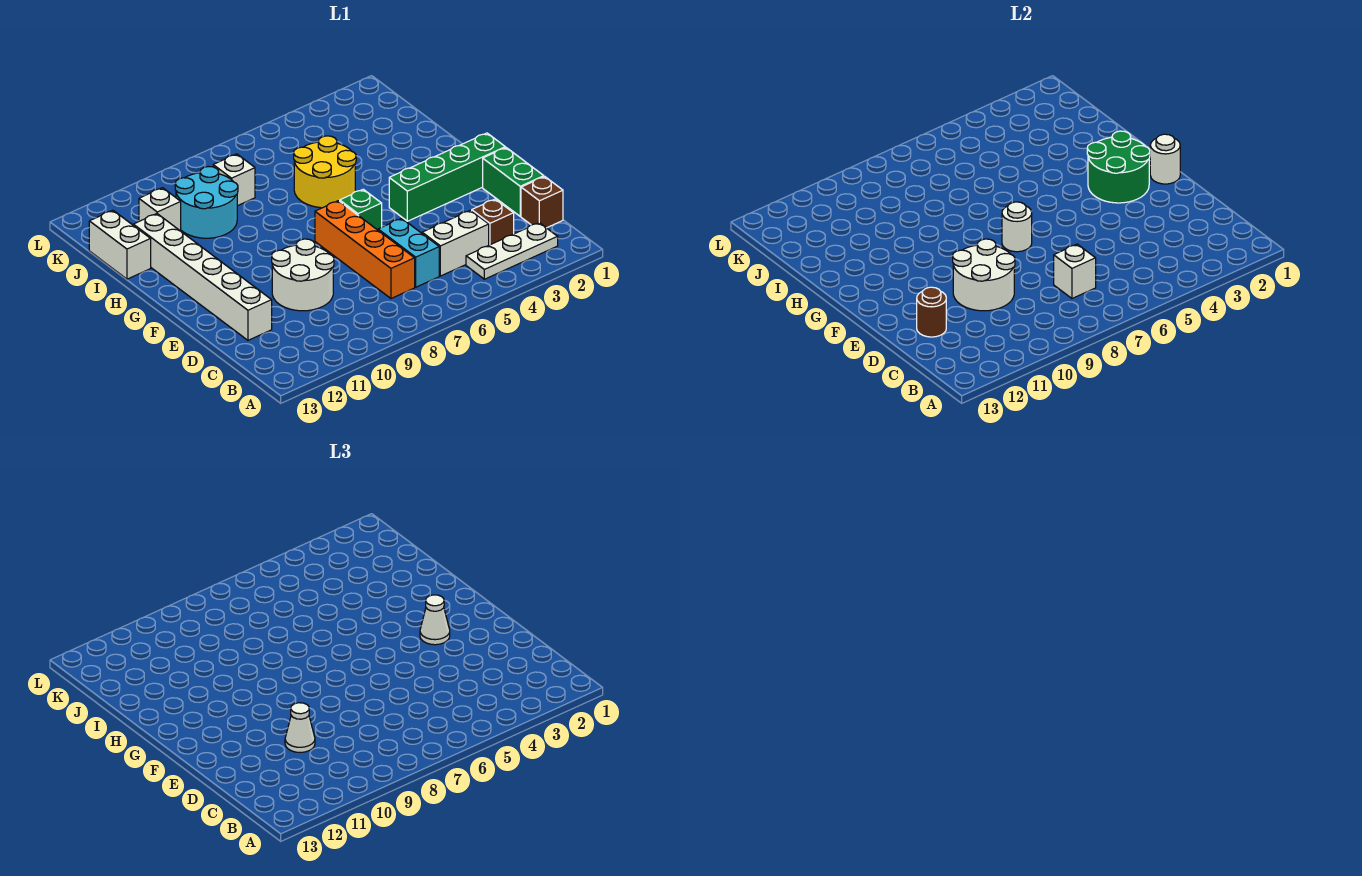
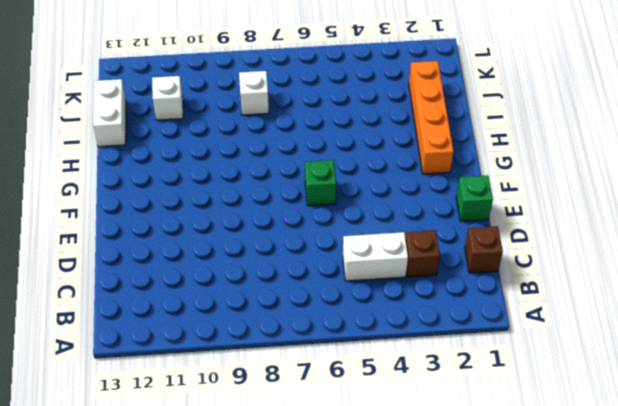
green 1x1 brick [456,175,493,221] -> green 1x2 brick [483,148,544,216]
orange 1x4 brick [409,61,454,174] -> orange 1x4 brick moved to [315,201,415,298]
none -> white 1x3 plate [466,223,558,279]
none -> cyan 1x2 brick [378,218,439,287]
none -> white 2x2 round brick [272,239,334,311]

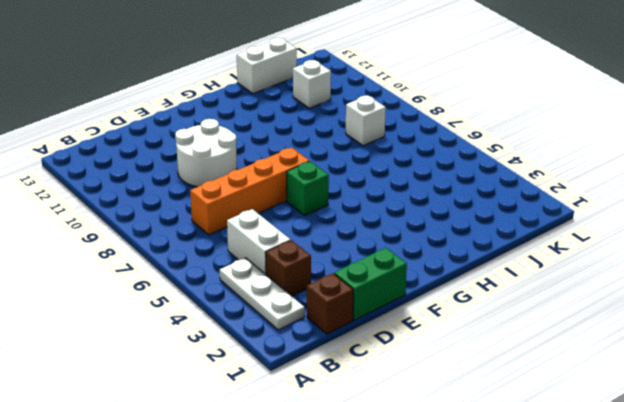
none -> cyan 1x2 brick [378,218,439,287]
none -> white 1x6 brick [133,214,272,340]
none -> green 1x4 brick [389,133,505,221]

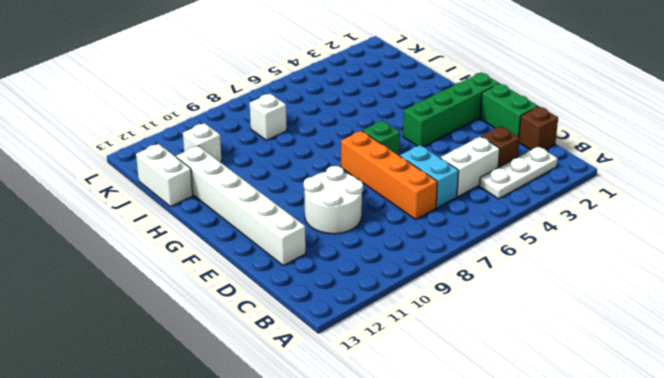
none -> yellow 2x2 round brick [294,136,356,208]
none -> cyan 2x2 round brick [175,167,238,238]
none -> white 1x1 brick [1054,244,1096,298]

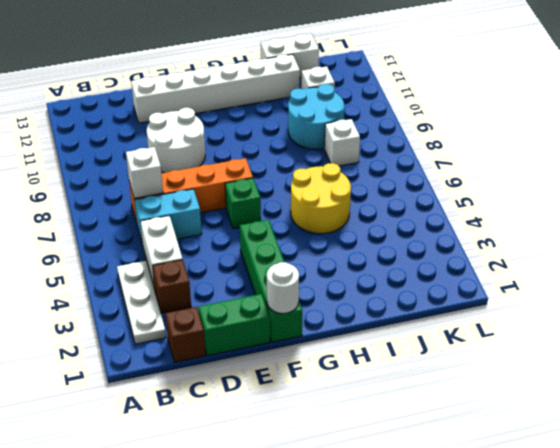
none -> white 2x2 round brick [953,239,1015,311]
none -> brown 1x1 round brick [917,287,946,337]
none -> green 2x2 round brick [1087,131,1150,203]

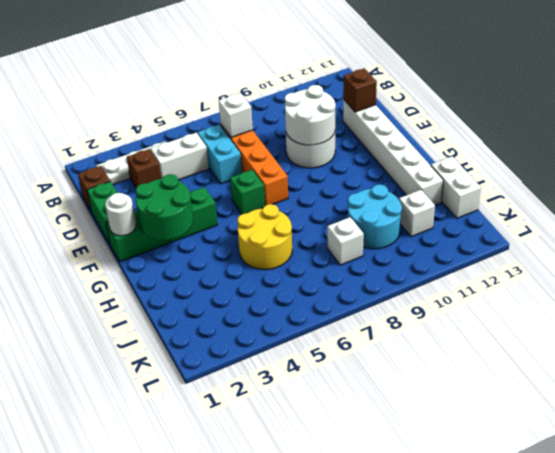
brown 1x1 brick [343,68,377,112] -> brown 1x1 round brick [917,287,946,337]
none -> white 1x1 round brick [1002,202,1032,252]
none -> white 1x1 cone [285,703,315,752]
none -> white 1x1 cone [420,595,450,645]

